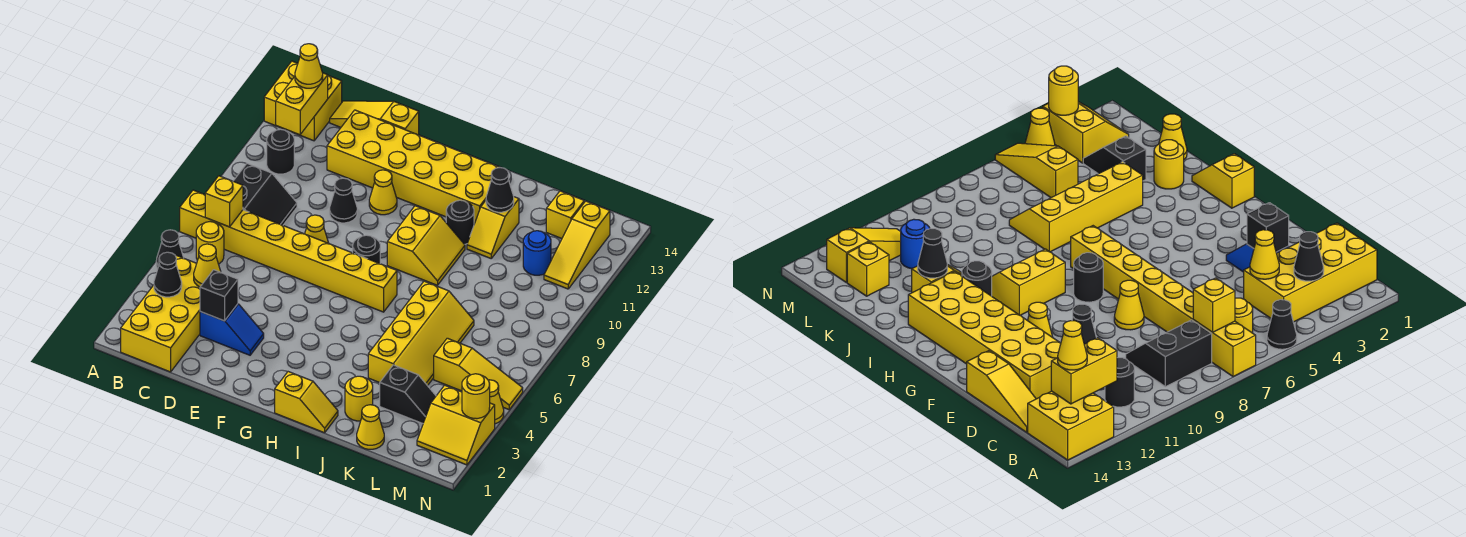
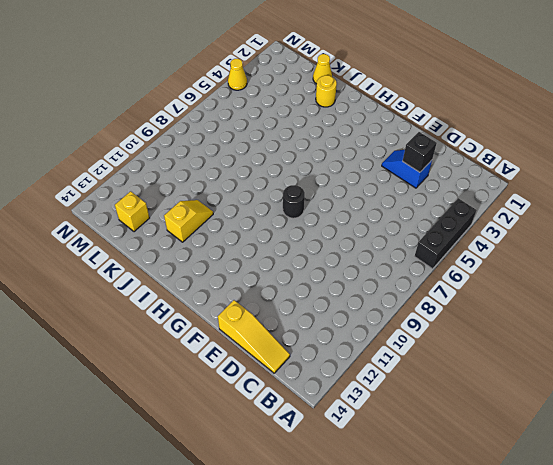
black 1x3 brick [415,198,476,269] -> black 1x1 cone [156,230,184,269]
none -> yellow 1x8 brick [180,190,397,312]
none -> yellow 2x2 brick [264,61,342,141]
none -> yellow 2x4 brick [121,256,200,372]
none -> yellow 1x1 round brick [196,222,224,264]

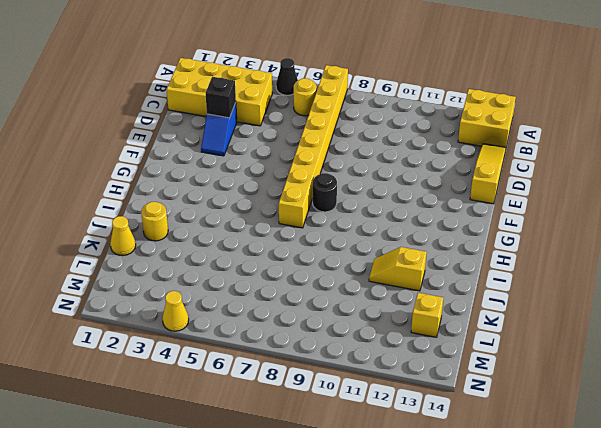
none -> black 2x2 slope [233,164,297,225]
none -> black 1x1 round brick [267,129,294,174]
none -> yellow 2x6 brick [327,110,500,224]
none -> yellow 1x1 cone [305,215,328,243]

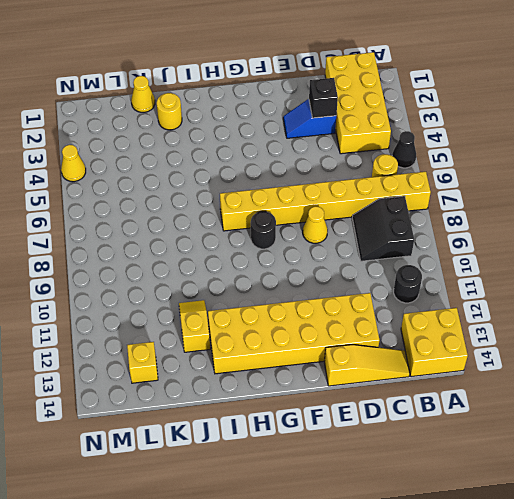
none -> black 1x1 cone [330,178,357,223]
none -> yellow 1x1 cone [369,170,397,215]
none -> yellow 1x2 slope [275,372,338,433]
none -> yellow 2x2 slope [387,206,465,285]

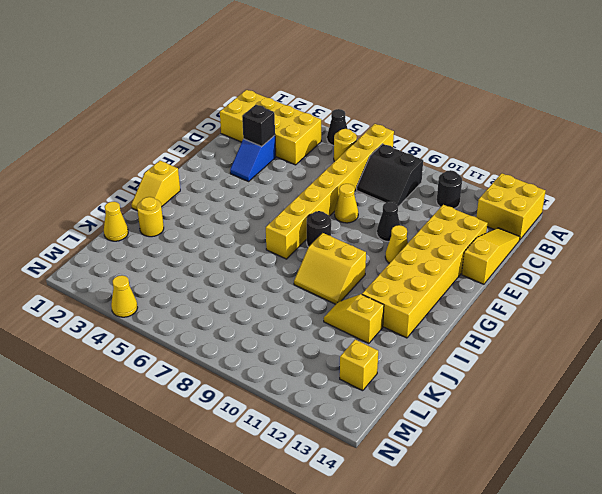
none -> black 1x1 round brick [446,200,474,244]
none -> yellow 2x4 slope [368,281,474,386]
none -> black 1x2 slope [380,365,436,424]
none -> yellow 1x3 slope [434,338,523,409]

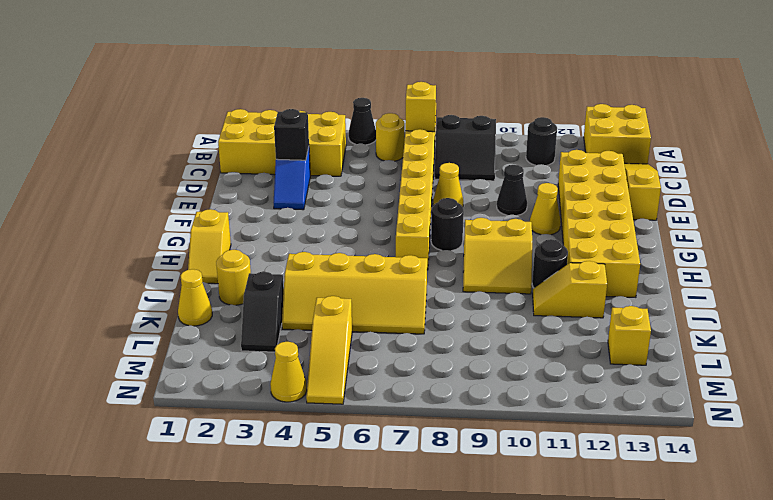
none -> blue 1x1 round brick [523,231,551,275]
none -> yellow 2x2 slope [417,385,495,465]
none -> yellow 1x3 slope [544,201,610,289]
none -> black 1x1 cone [154,252,182,297]

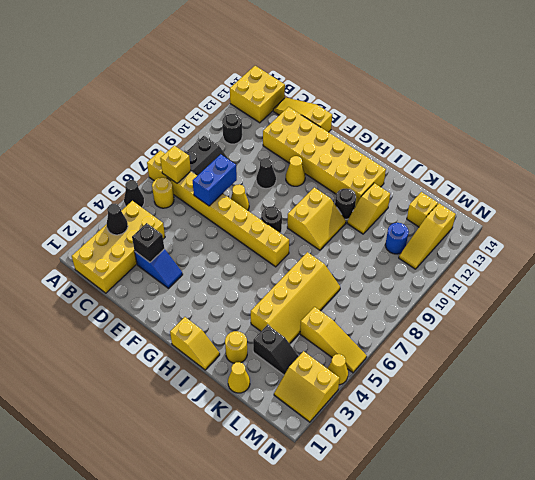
blue 1x2 brick [193,154,237,206] -> none
none -> yellow 1x2 brick [276,73,328,135]
none -> yellow 1x1 cone [194,244,221,287]
none -> black 1x1 cone [486,168,514,212]
none -> yellow 1x1 round brick [462,374,490,419]

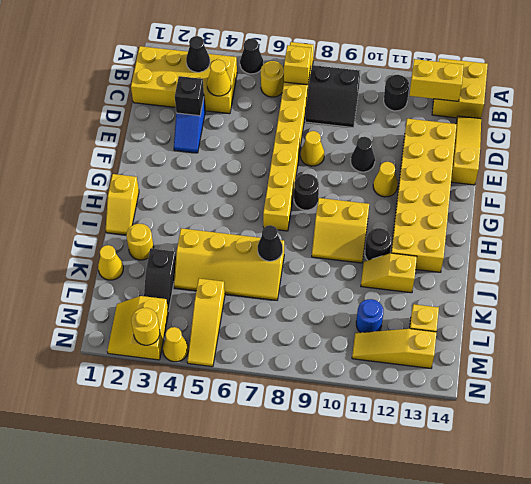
black 1x1 cone [258,225,283,261] -> black 1x1 cone moved to [486,168,514,212]
none -> yellow 1x1 cone [295,44,323,88]

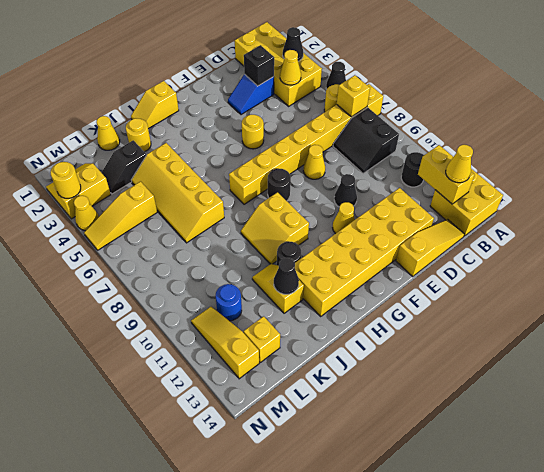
yellow 1x1 round brick [242,115,264,149] -> none

